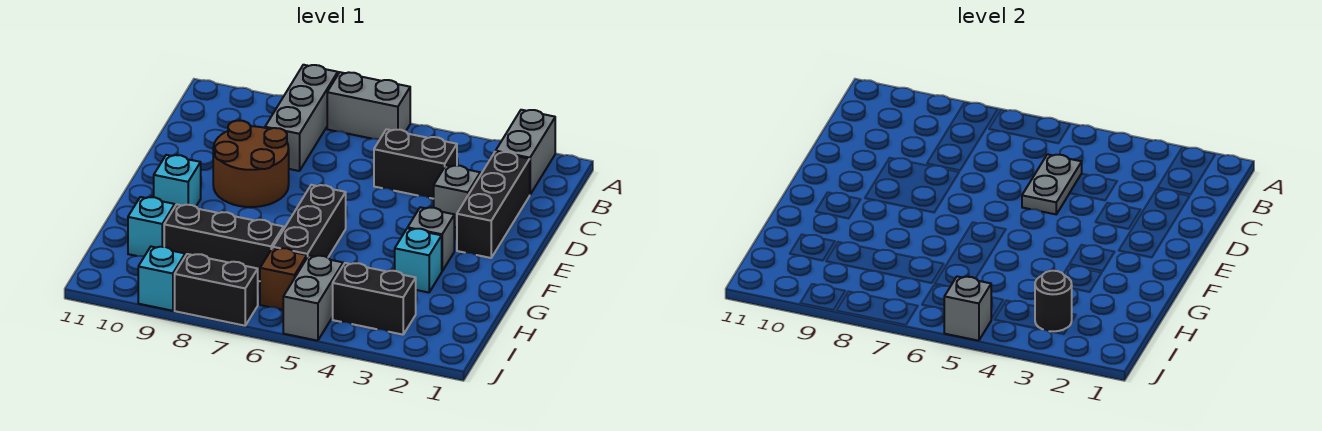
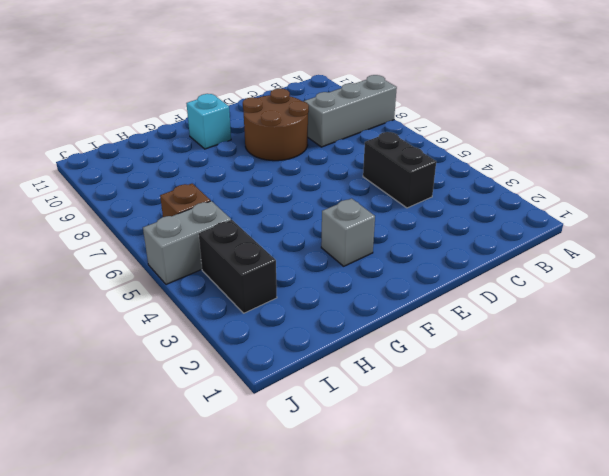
none -> grey 1x2 brick [496,110,555,194]
none -> grey 1x2 brick [327,72,410,140]
none -> black 1x3 brick [457,152,530,258]

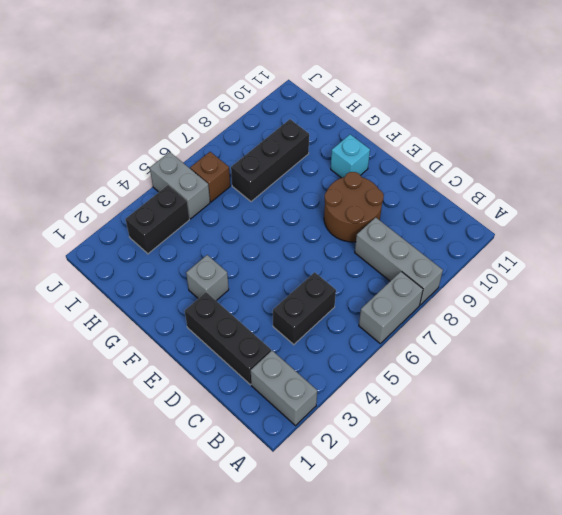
none -> grey 1x1 brick [434,165,480,227]
none -> black 1x3 brick [273,185,346,257]
none -> cyan 1x1 brick [395,228,442,293]

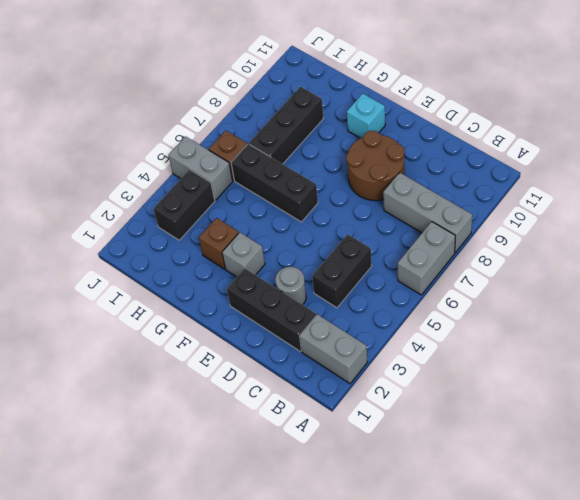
grey 1x1 round brick [275,267,306,305] -> grey 1x1 brick [434,165,480,227]
brown 1x1 brick [199,218,239,269] -> cyan 1x1 brick [395,228,442,293]
none -> cyan 1x1 brick [128,197,175,257]
none -> black 1x2 brick [175,254,258,326]
none -> cyan 1x1 brick [138,247,185,311]

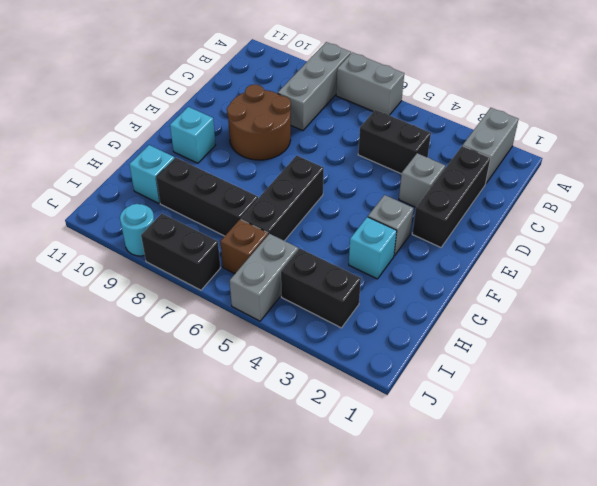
cyan 1x1 round brick [120,204,154,256] -> cyan 1x1 brick [138,247,185,311]
none -> grey 1x2 plate [1022,154,1082,214]
none -> black 1x1 round brick [1035,271,1072,332]
none -> grey 1x1 brick [944,277,991,341]

